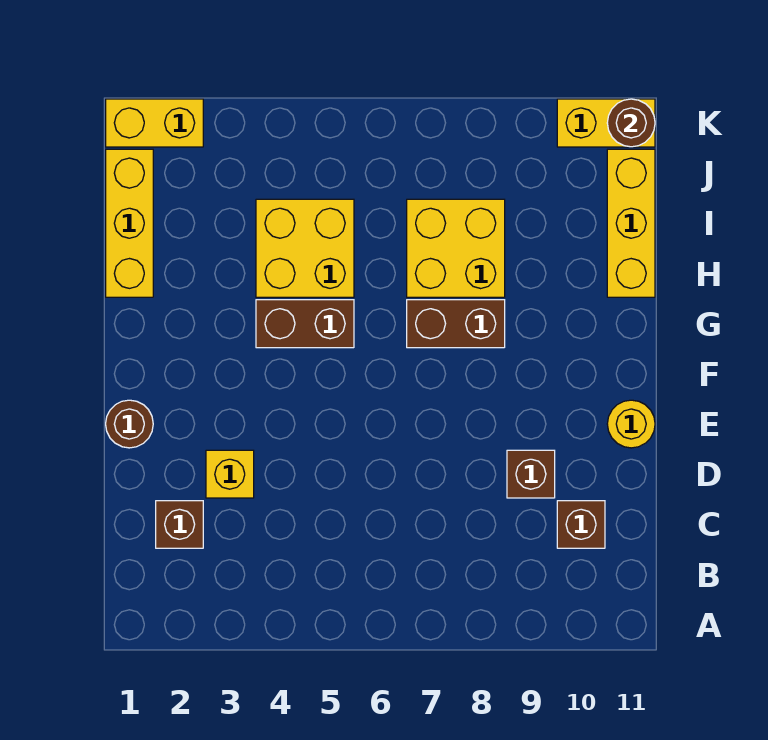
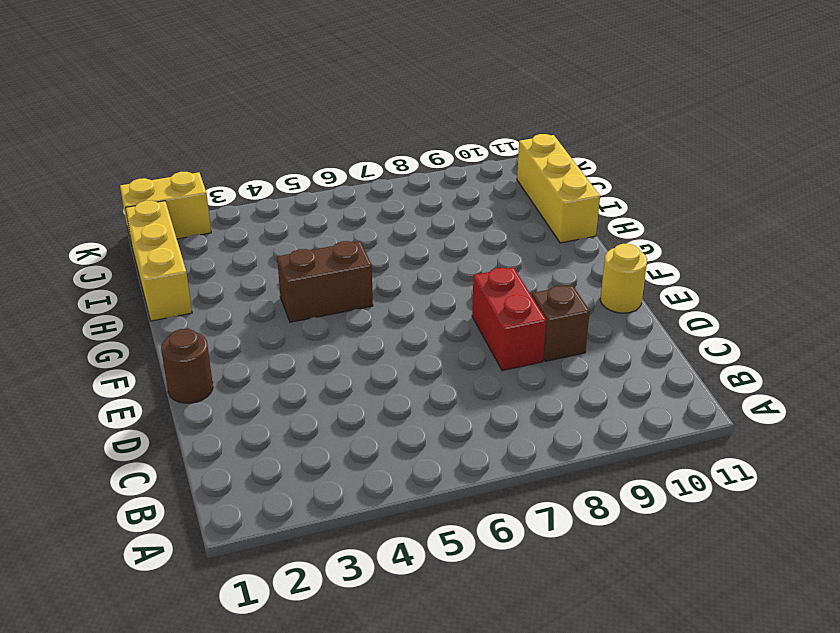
red 1x2 brick [472,267,546,371] -> none
none -> brown 1x1 brick [156,501,203,548]
none -> brown 1x1 brick [557,501,605,548]
none -> yellow 1x1 brick [206,450,254,498]

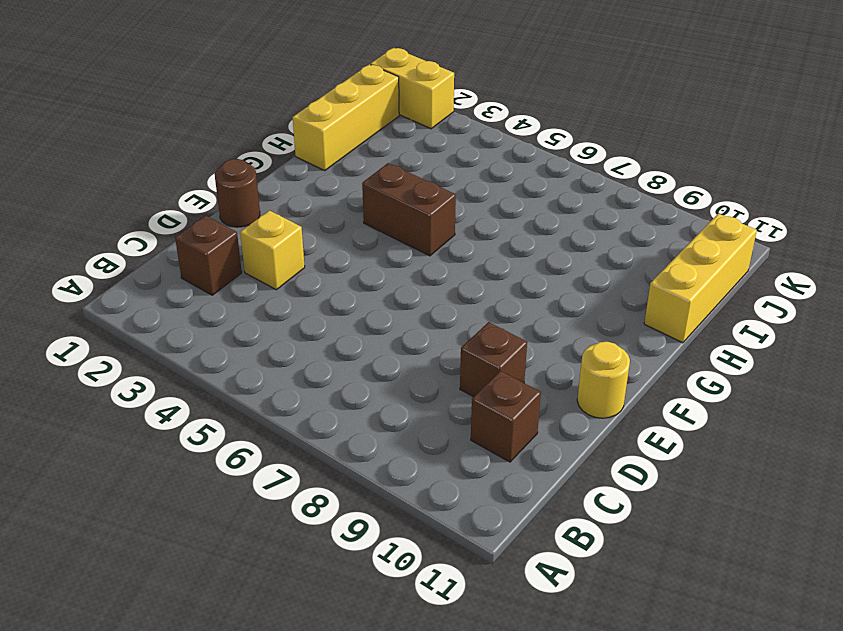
none -> brown 1x2 brick [407,300,505,348]
none -> yellow 2x2 brick [256,199,354,297]
none -> yellow 2x2 brick [407,199,505,297]

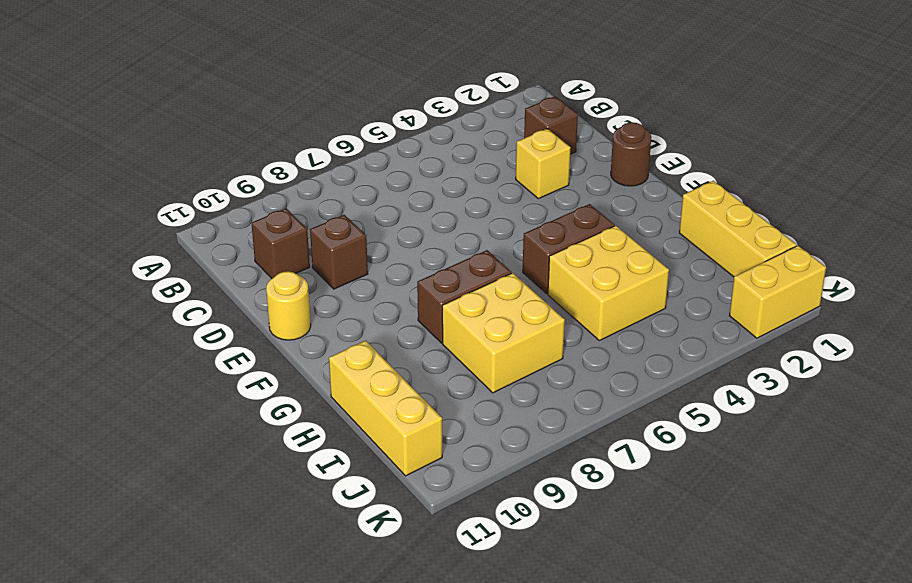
none -> yellow 1x2 brick [557,99,655,147]
none -> brown 1x1 round brick [607,99,655,147]

